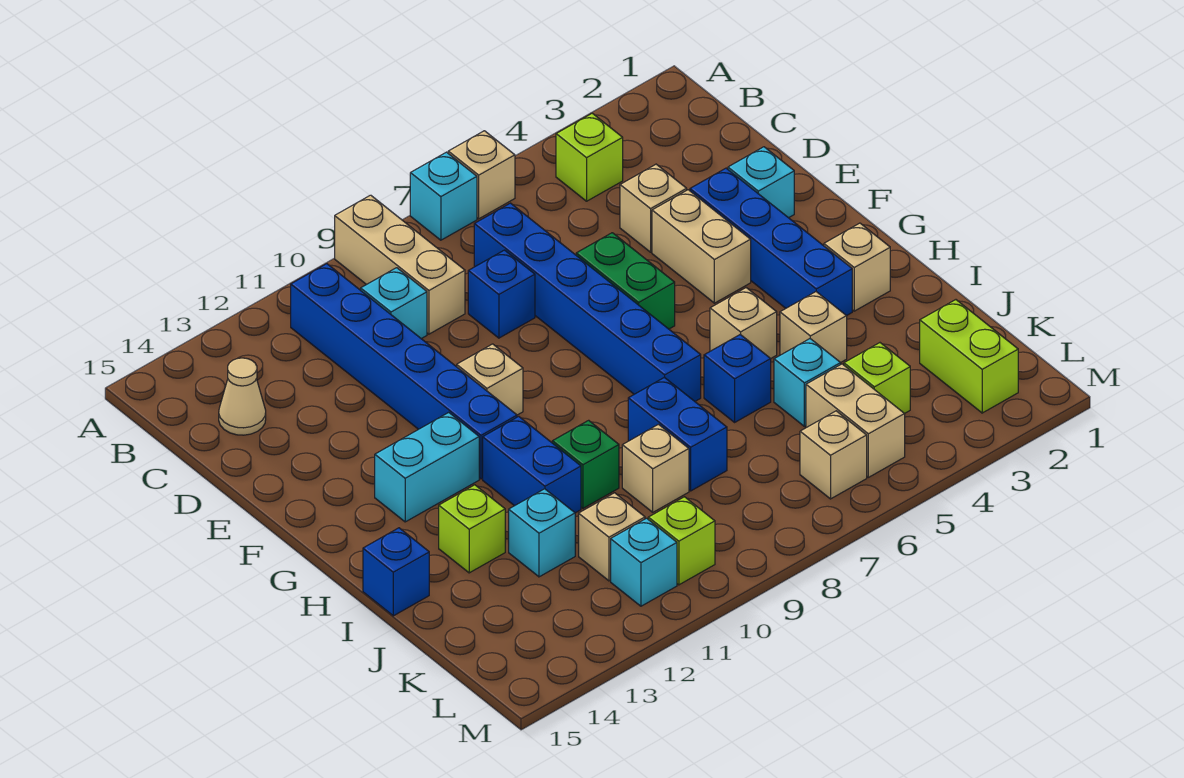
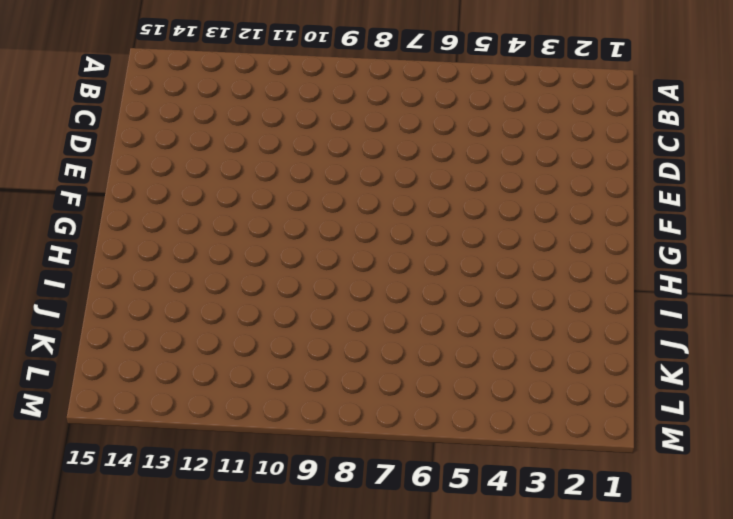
none -> tan 1x1 brick [448,131,515,219]
none -> cyan 1x1 brick [410,152,477,240]
none -> tan 1x3 brick [335,195,465,334]
none -> lime 1x1 brick [556,113,623,201]

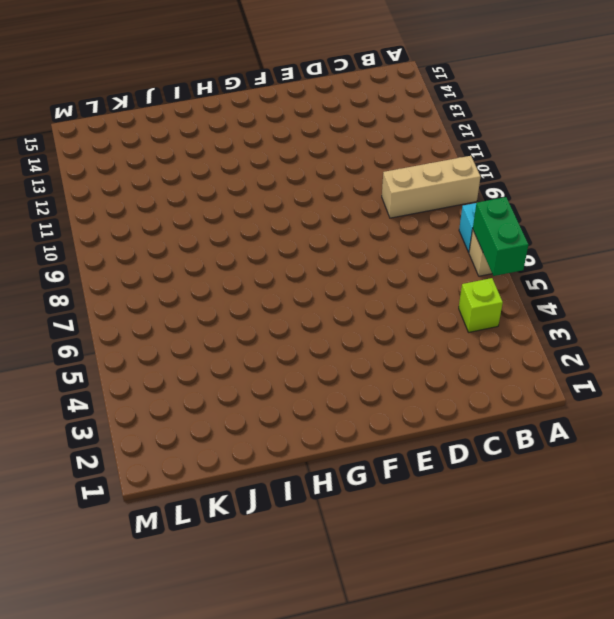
green 1x2 brick [473,197,528,276] -> green 1x2 brick turned to [576,233,675,329]
none -> blue 1x6 brick [291,264,517,479]
none -> blue 1x6 brick [474,203,701,401]
none -> cyan 1x1 brick [361,268,427,339]
none -> tan 1x1 cone [219,358,266,435]

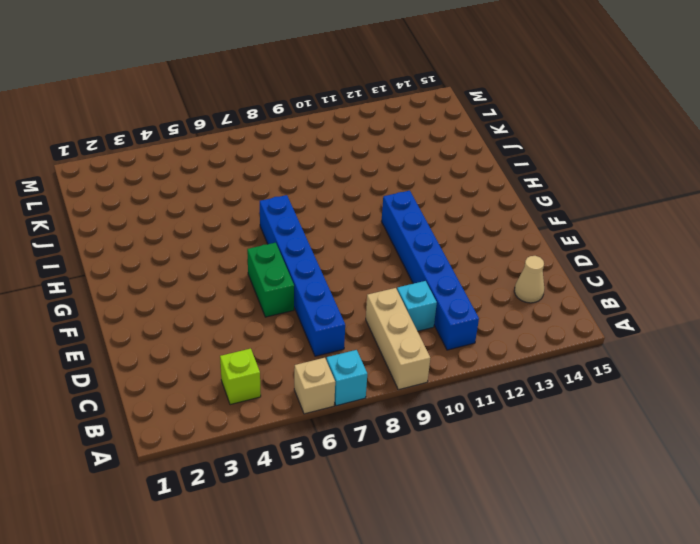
none -> tan 1x1 brick [620,164,687,252]
none -> blue 1x1 brick [468,250,535,338]
none -> cyan 1x1 brick [728,147,794,218]
none -> blue 1x4 brick [690,168,852,316]

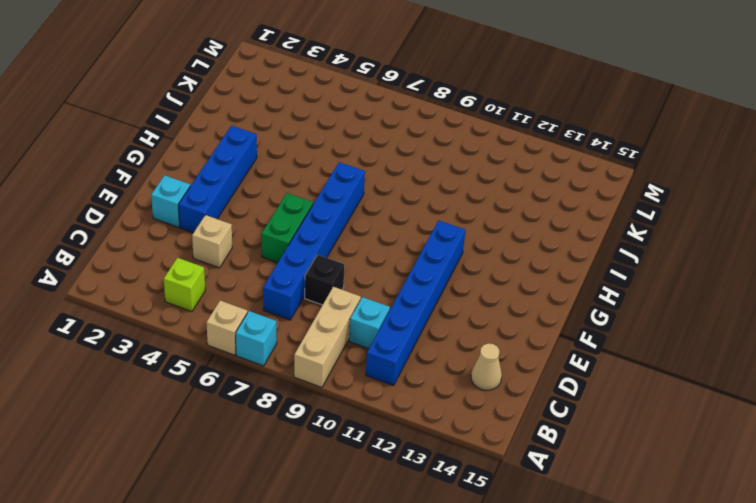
black 1x1 brick [305,255,344,305] -> blue 1x1 brick [468,250,535,338]
none -> tan 1x2 brick [652,190,751,303]
none -> tan 1x1 brick [457,344,523,415]
none -> cyan 1x2 brick [375,412,479,522]
none -> tan 1x1 brick [824,223,890,311]

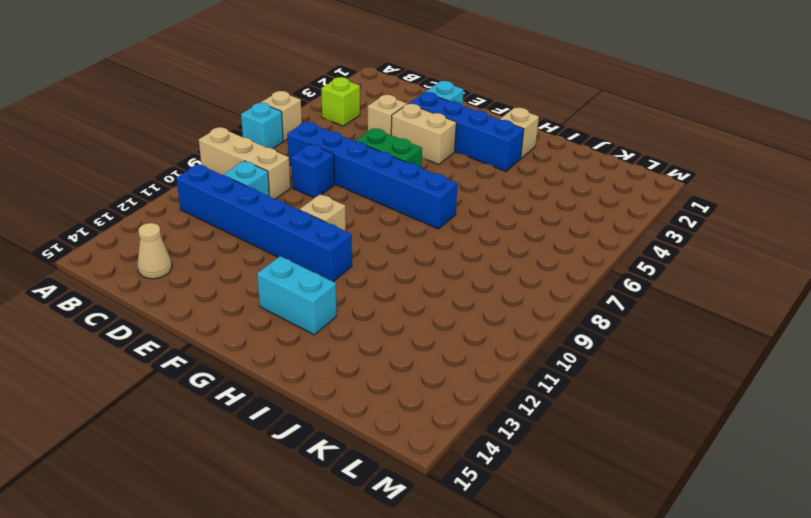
cyan 1x2 brick [257,256,336,335] -> cyan 1x2 brick turned to [375,412,479,522]
none -> tan 1x1 brick [710,288,777,359]
none -> blue 1x2 brick [483,416,581,513]
none -> tan 1x1 brick [780,292,847,363]
none -> blue 1x1 brick [704,335,771,422]

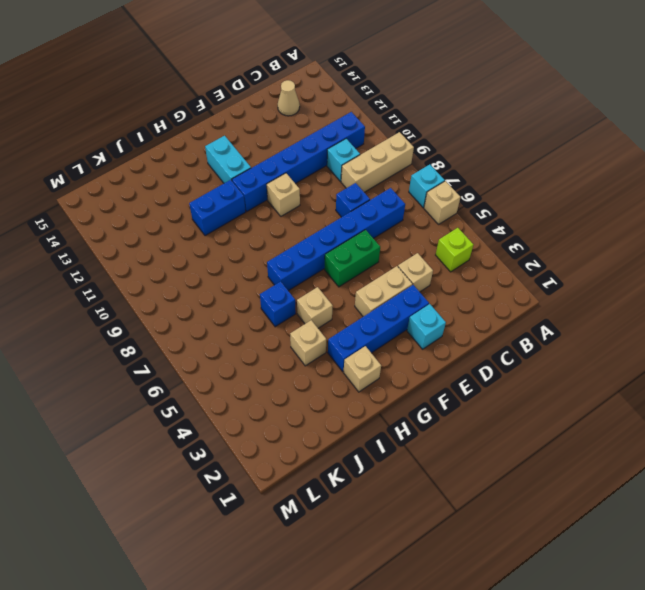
none -> blue 1x2 brick [628,377,727,491]
none -> green 1x1 brick [552,420,619,508]
none -> lime 1x1 brick [439,485,505,573]
none -> blue 1x1 brick [363,528,429,616]

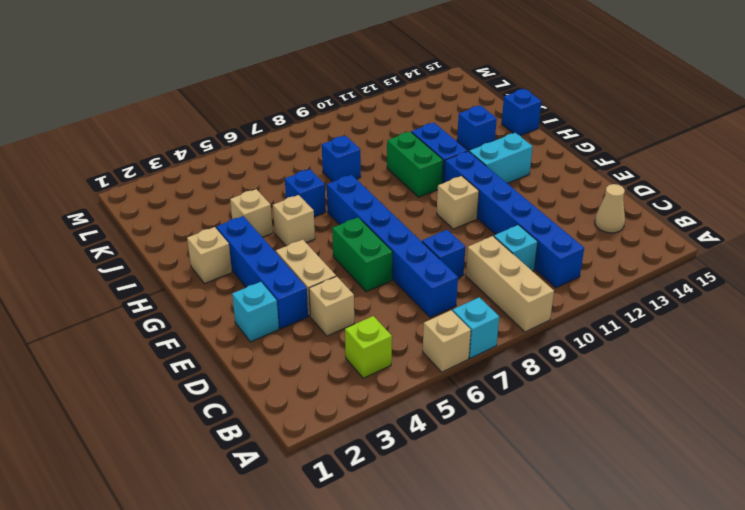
green 1x2 brick [387,132,443,197] -> green 1x1 brick [552,420,619,508]
blue 1x1 brick [457,105,497,151] -> lime 1x1 brick [439,485,505,573]
blue 1x1 brick [322,136,361,182] -> blue 1x2 brick [628,377,727,491]
none -> cyan 1x1 brick [774,339,841,427]
none -> tan 1x1 brick [622,424,689,512]
none -> cyan 1x1 brick [509,489,575,577]
none -> lime 1x2 brick [920,300,1018,413]

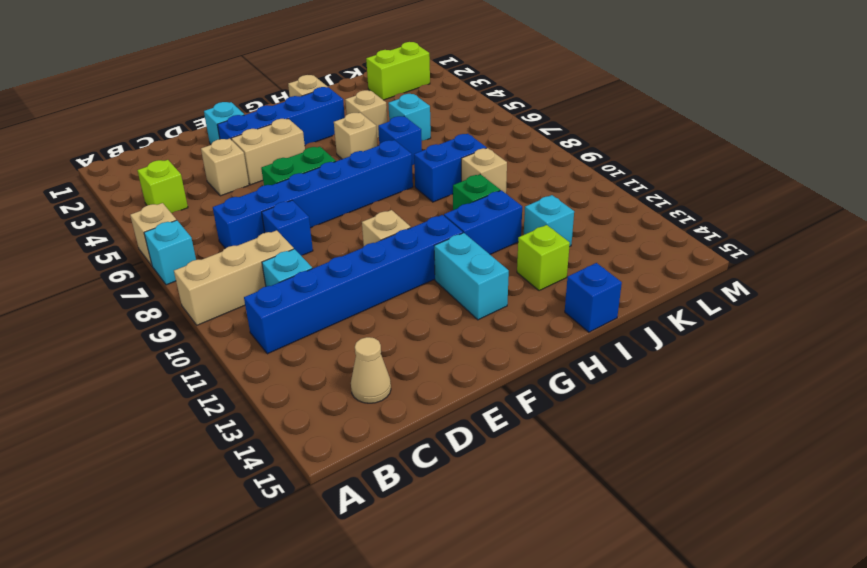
none -> lime 1x1 brick [844,343,910,414]
none -> tan 1x2 brick [806,364,905,477]
none -> tan 1x1 brick [579,493,645,581]
none -> tan 1x1 brick [800,411,867,499]

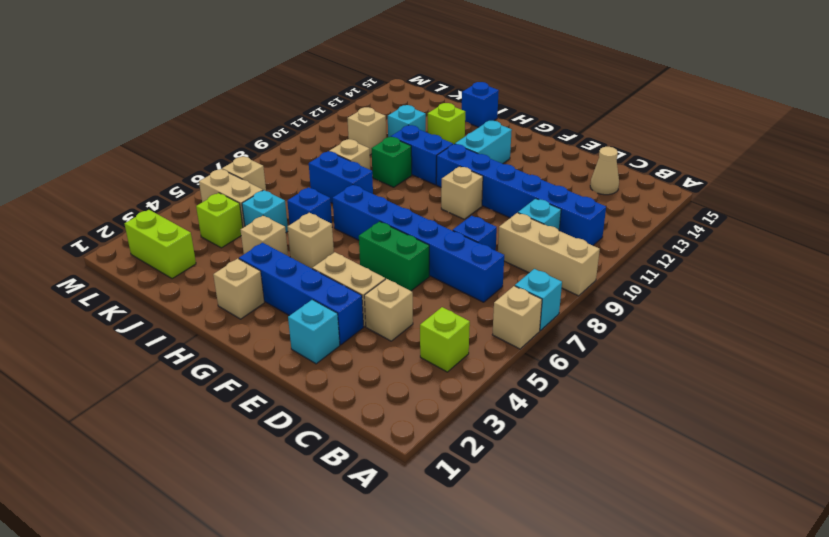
none -> lime 1x1 brick [648,497,715,585]
none -> cyan 1x1 brick [611,518,677,606]

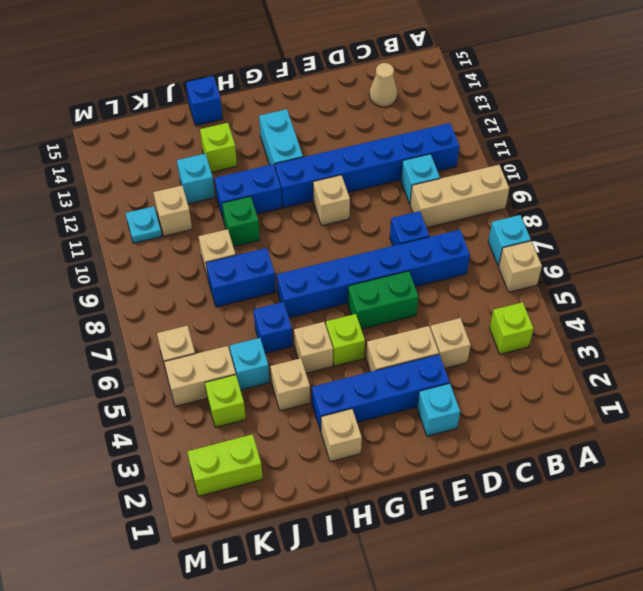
lime 1x1 brick [326,314,365,366] -> lime 1x1 brick moved to [648,497,715,585]
cyan 1x1 plate [126,206,162,243] -> cyan 1x1 brick [611,518,677,606]

